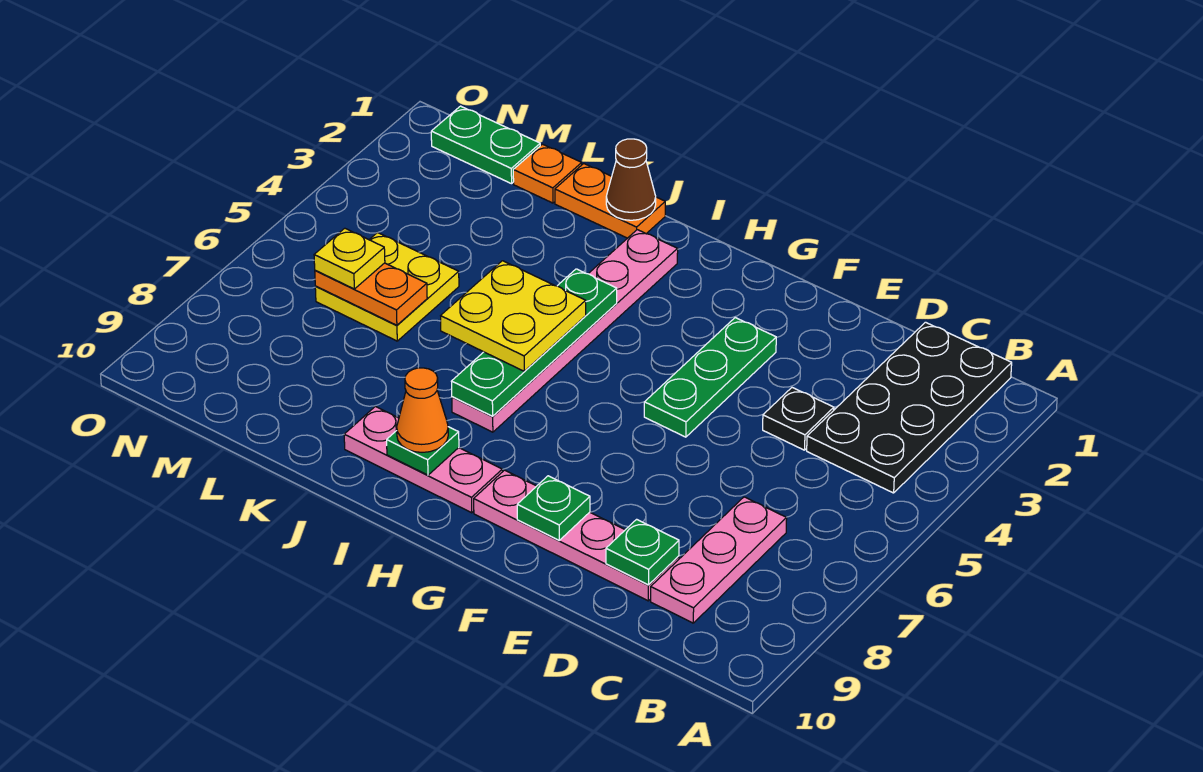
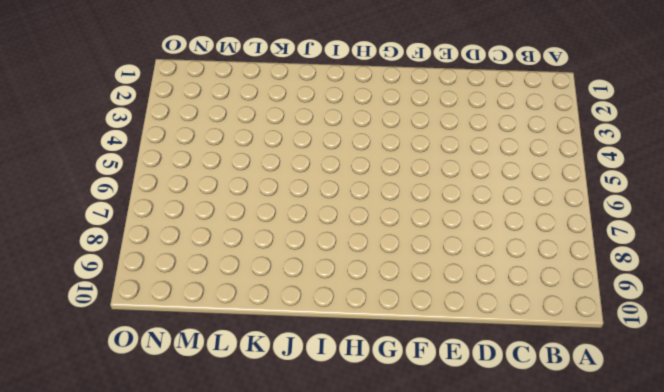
none -> black 2x4 plate [807,322,1012,493]
none -> pink 1x3 plate [651,497,787,623]
none -> black 1x1 plate [763,388,834,450]

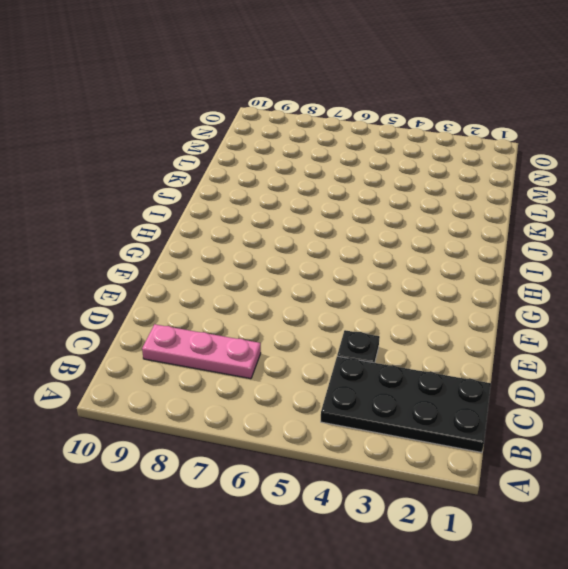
none -> pink 1x4 plate [474,470,679,601]
none -> green 1x3 plate [644,318,776,437]
none -> pink 1x3 plate [344,407,502,513]

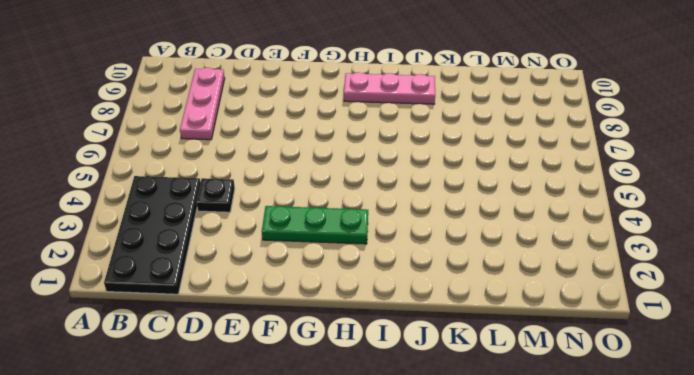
green 1x3 plate [262,206,368,244] -> green 1x3 plate turned to [644,318,776,437]
none -> pink 1x4 plate [474,470,679,601]
none -> pink 1x6 plate [452,230,678,432]
none -> orange 1x2 plate [555,164,665,238]

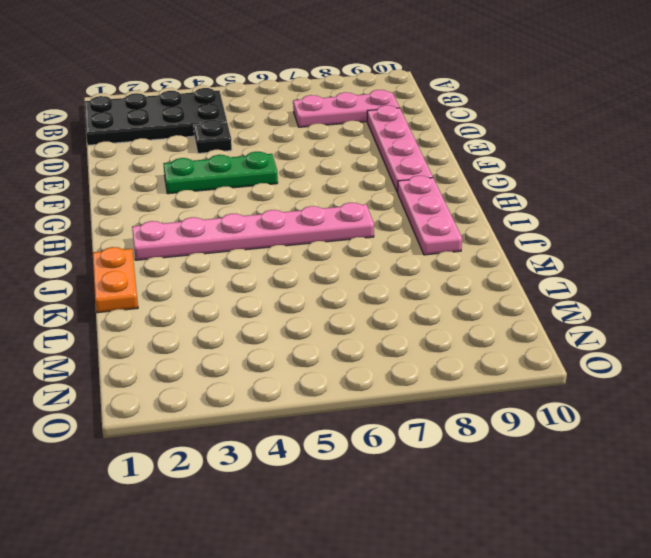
none -> orange 1x1 plate [513,144,582,203]
none -> yellow 2x2 plate [315,232,459,341]
none -> green 1x2 plate [431,106,540,184]

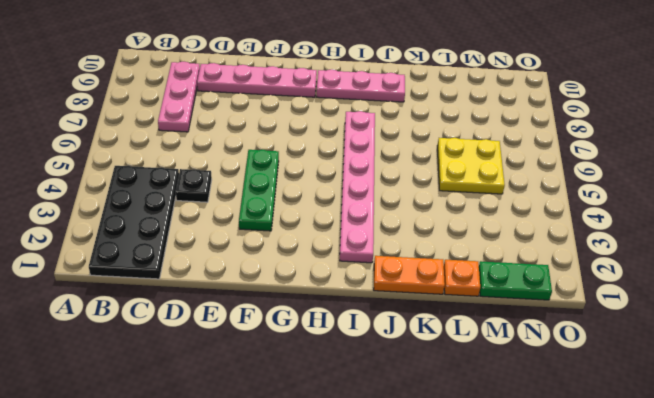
none -> green 1x1 plate [606,519,679,585]
none -> green 1x1 plate [517,476,590,540]
none -> green 1x4 plate [451,269,617,416]

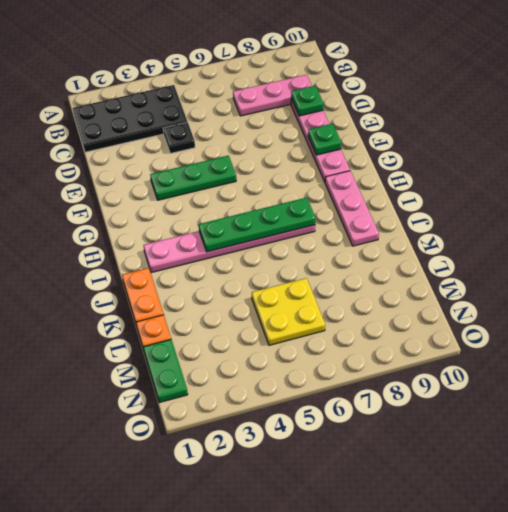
none -> green 1x1 plate [387,427,459,475]
none -> brown 1x1 cone [606,139,656,220]
none -> orange 1x2 plate [315,263,427,325]

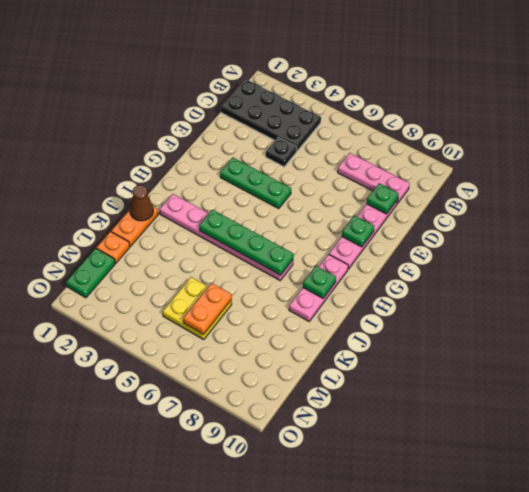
none -> yellow 2x2 plate [441,261,586,371]
none -> orange 1x1 cone [397,368,448,452]
none -> yellow 1x1 plate [314,228,385,289]

